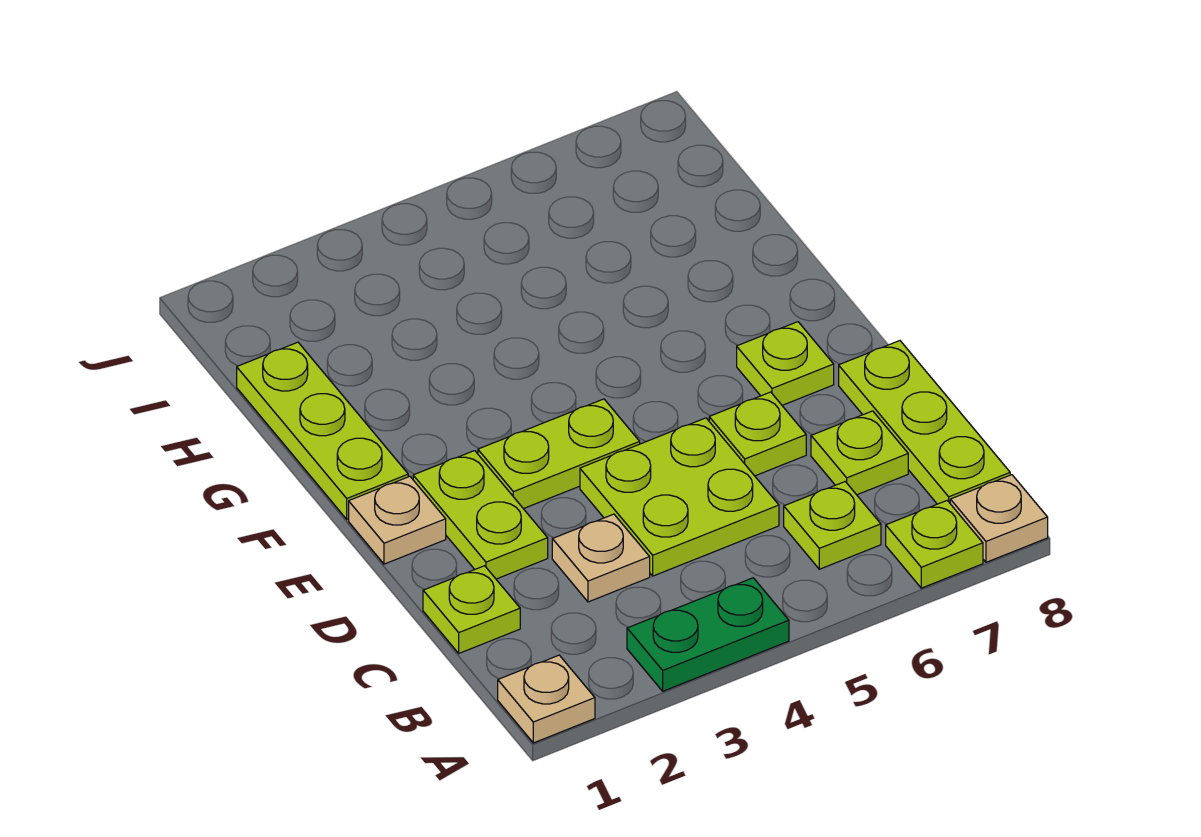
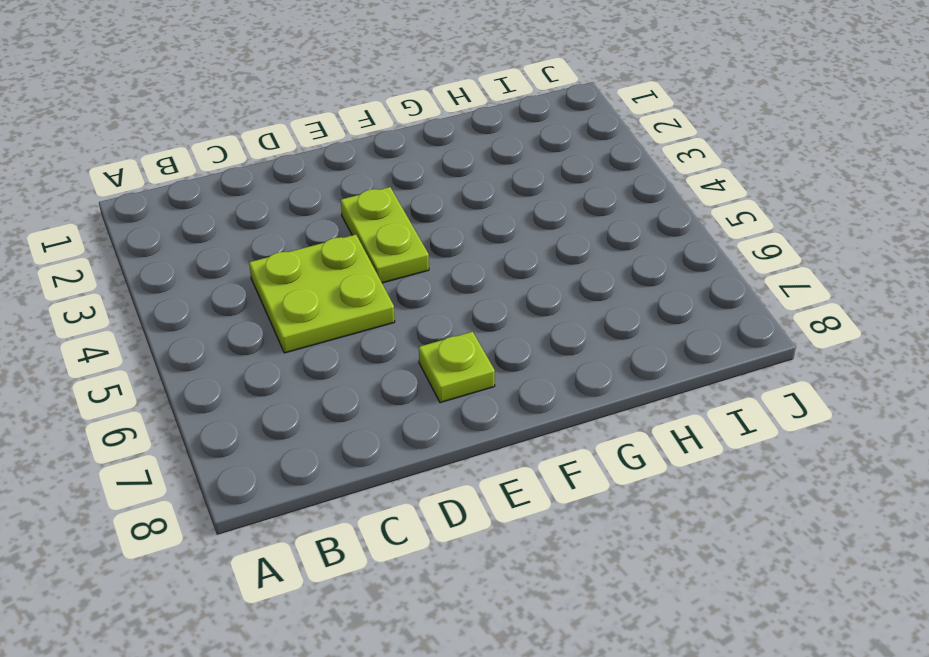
none -> tan 1x1 plate [498,655,595,743]
none -> green 1x2 plate [627,578,789,691]
none -> lime 1x1 plate [886,501,983,588]

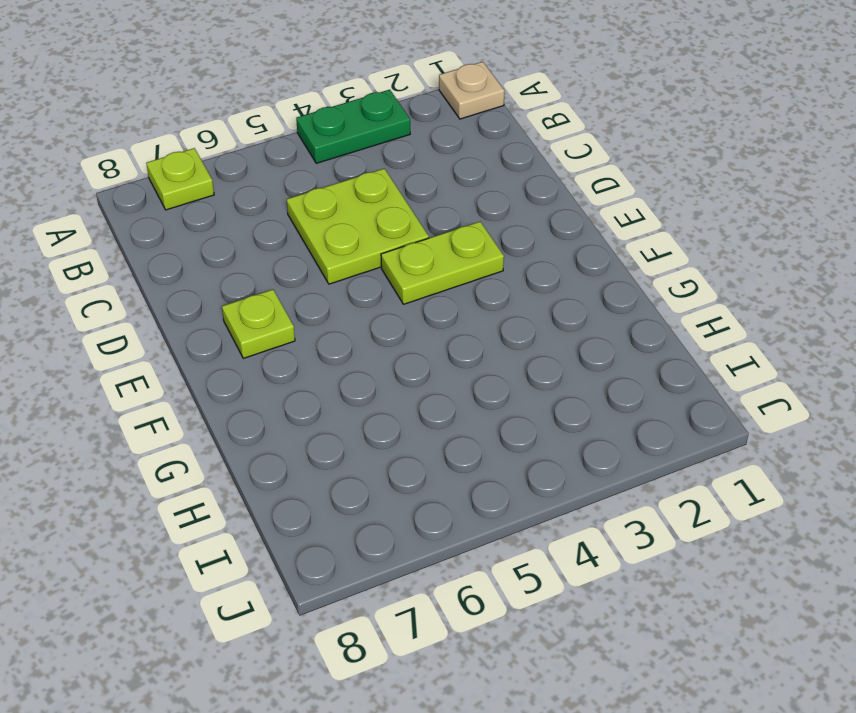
none -> tan 1x1 plate [950,475,1048,562]
none -> lime 1x1 plate [784,482,881,569]
none -> lime 1x3 plate [839,341,1010,504]

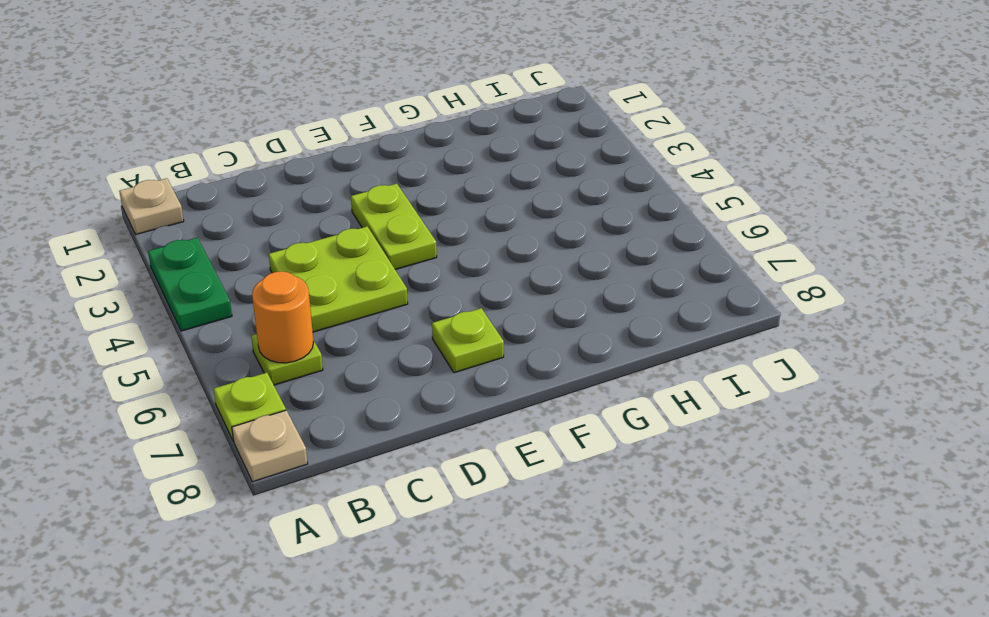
orange 1x1 round brick [252,271,313,363] -> none
none -> lime 1x3 plate [839,341,1010,504]
none -> lime 1x1 plate [423,566,520,653]
none -> tan 1x1 plate [552,514,650,602]

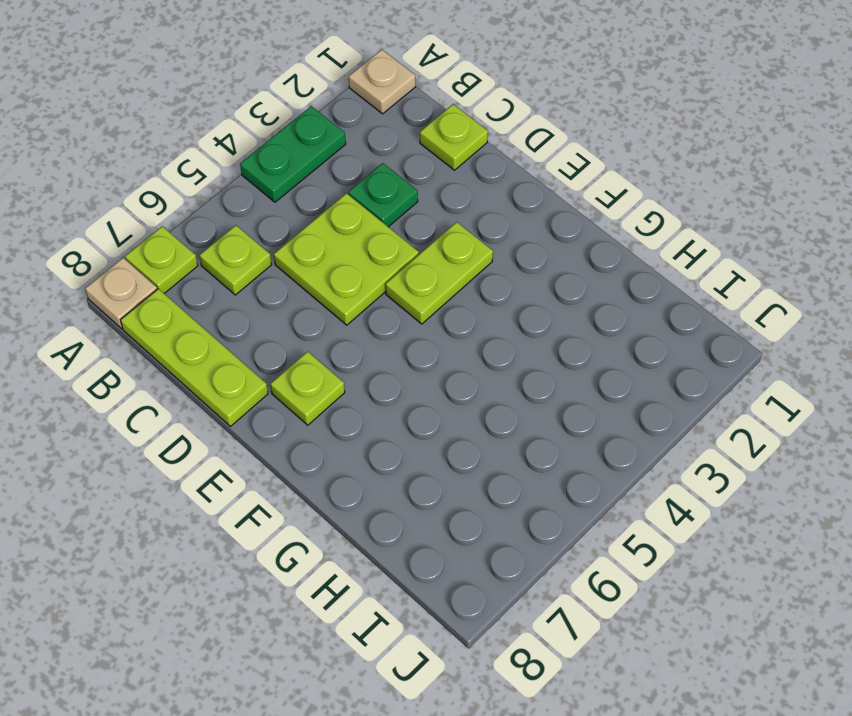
green 1x1 plate [348,163,418,227] -> tan 1x1 plate [552,514,650,602]
none -> lime 1x1 plate [811,411,908,495]
none -> lime 1x2 plate [413,451,548,579]
none -> lime 1x1 plate [709,392,806,476]

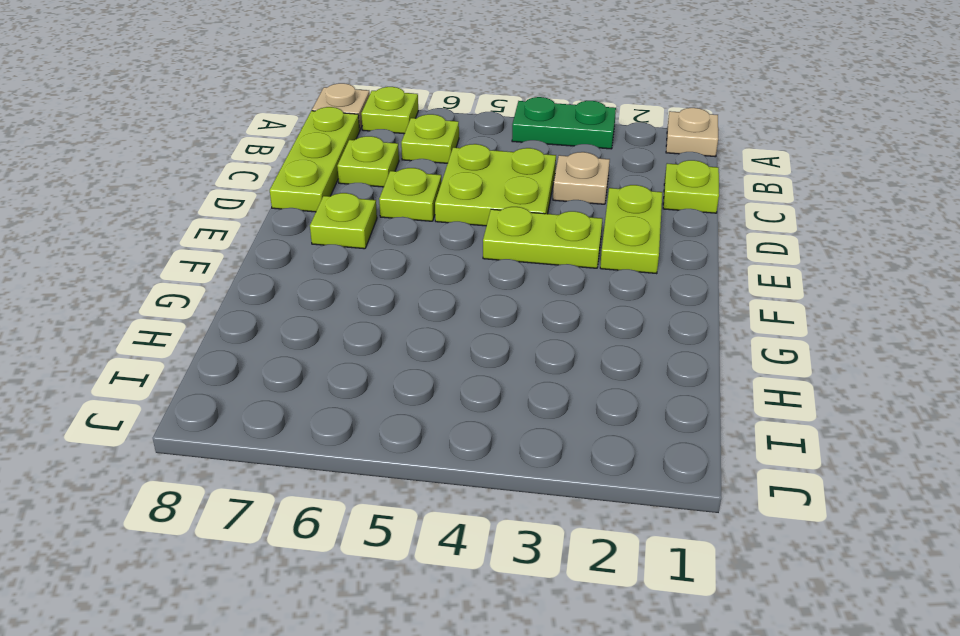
none -> tan 1x1 plate [349,476,446,564]
none -> lime 1x3 plate [237,342,408,519]

